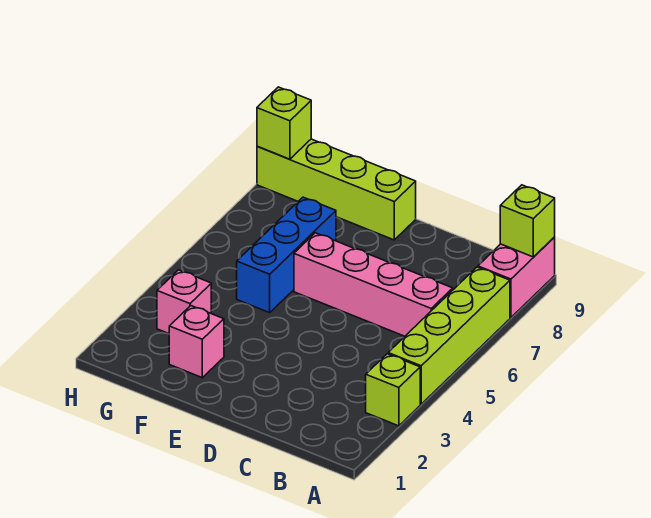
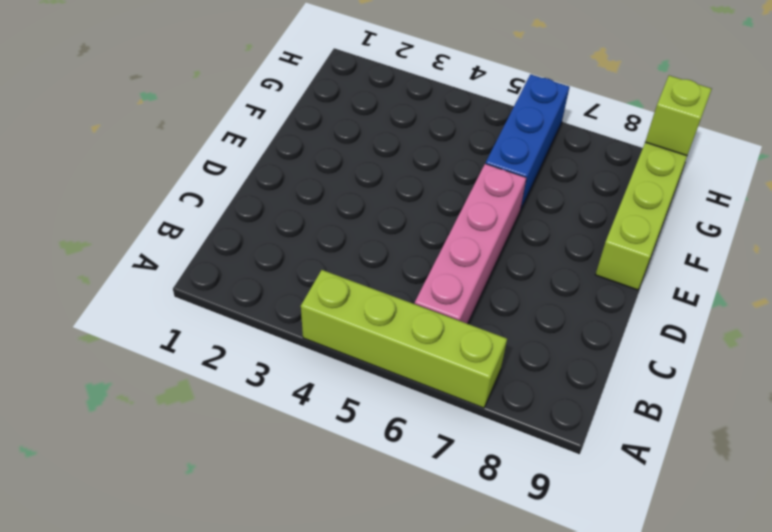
blue 1x3 brick [486,74,569,210] -> blue 1x3 brick turned to [237,197,336,313]
none -> lime 1x1 brick [366,354,420,426]
none -> pink 1x2 brick [478,237,555,318]

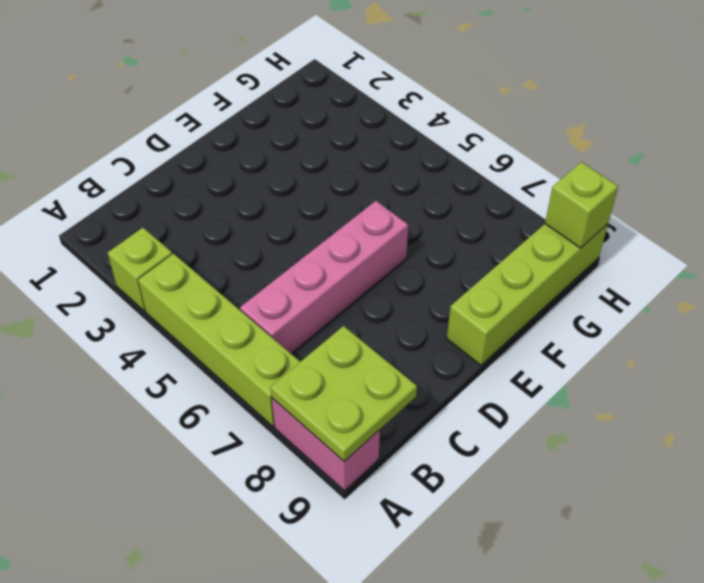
lime 2x2 plate [271,326,417,461] -> lime 1x1 brick [500,185,555,257]
none -> pink 1x1 brick [169,306,224,378]
none -> blue 1x3 brick [237,197,336,313]

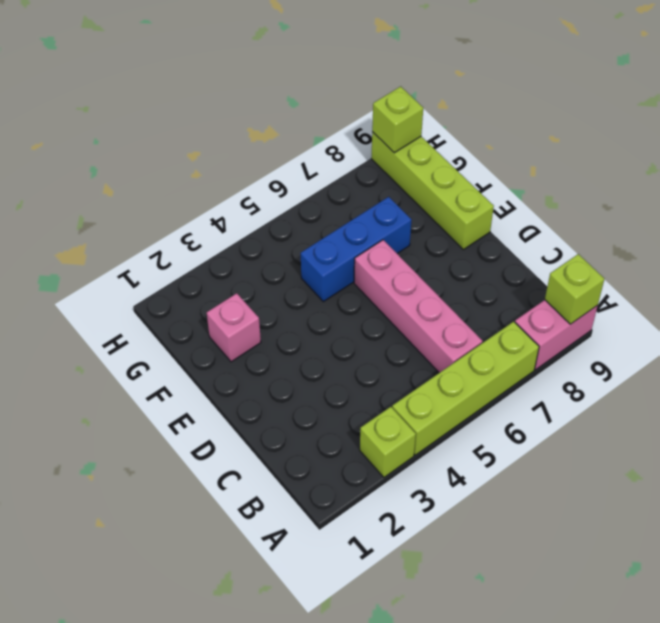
none -> pink 1x1 brick [157,270,211,334]

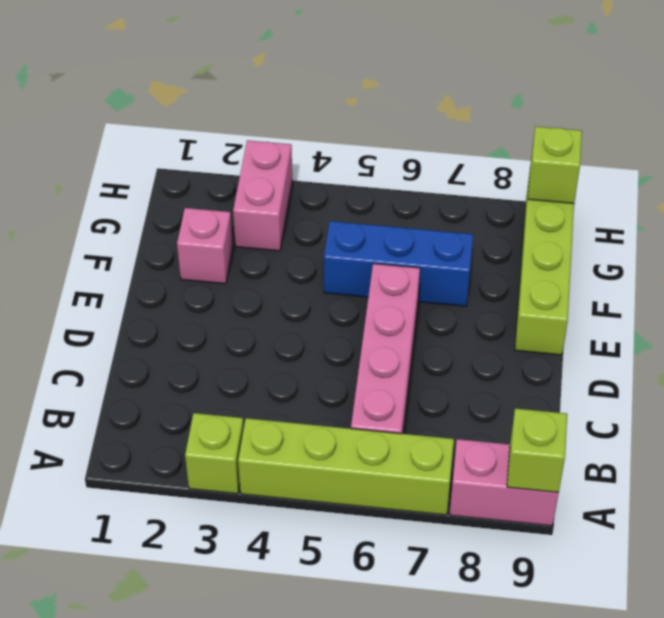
pink 1x2 brick [233,140,292,251] -> pink 1x1 brick [157,270,211,334]

